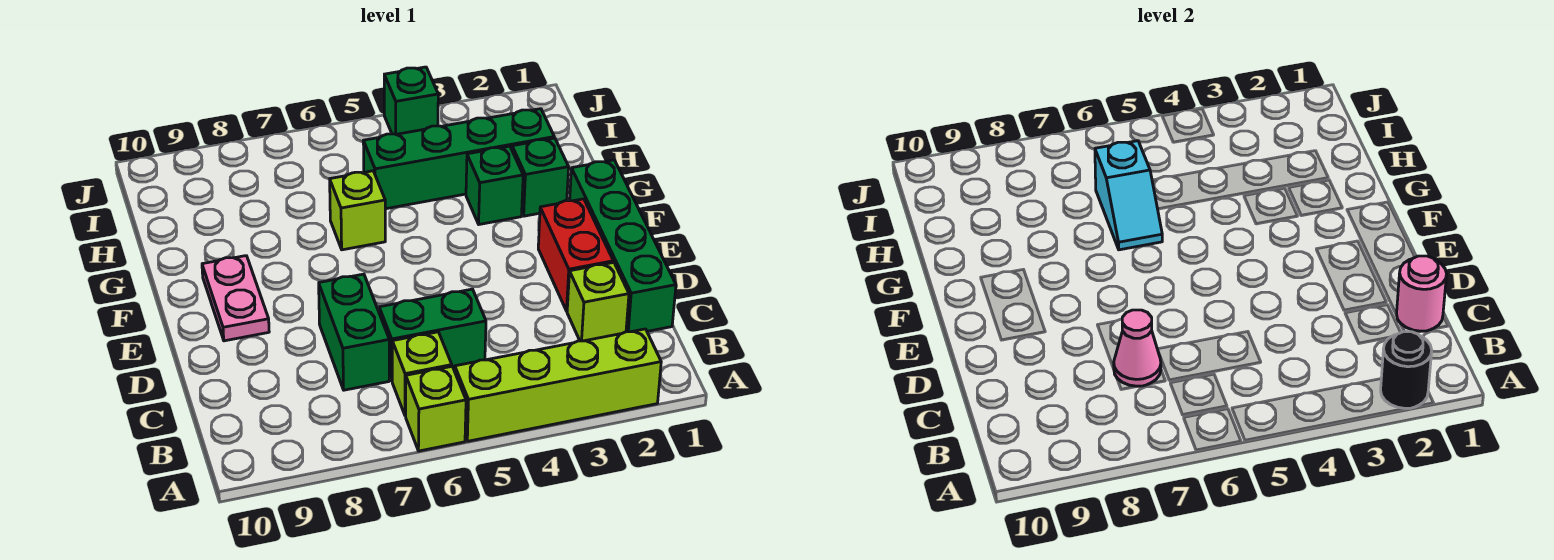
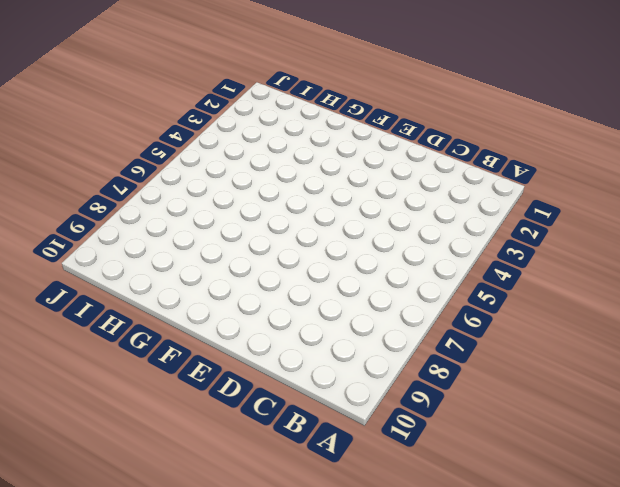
none -> lime 1x4 brick [455,329,661,441]
none -> lime 1x1 brick [406,367,466,451]
none -> lime 1x1 brick [392,332,452,416]

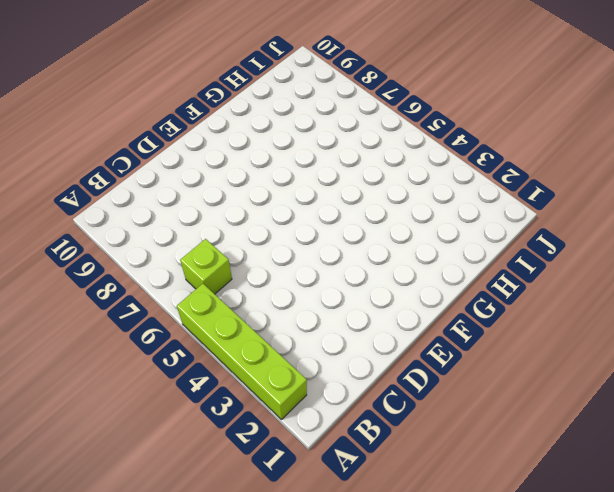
none -> lime 1x1 brick [406,367,466,451]
none -> green 1x4 brick [570,160,676,332]
none -> lime 1x1 brick [567,262,629,341]

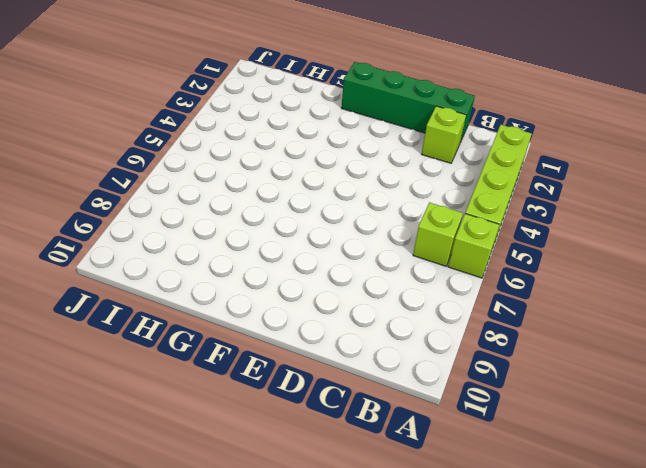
none -> green 1x2 brick [379,289,486,380]
none -> green 1x2 brick [319,274,389,390]
none -> red 1x2 brick [538,199,613,311]

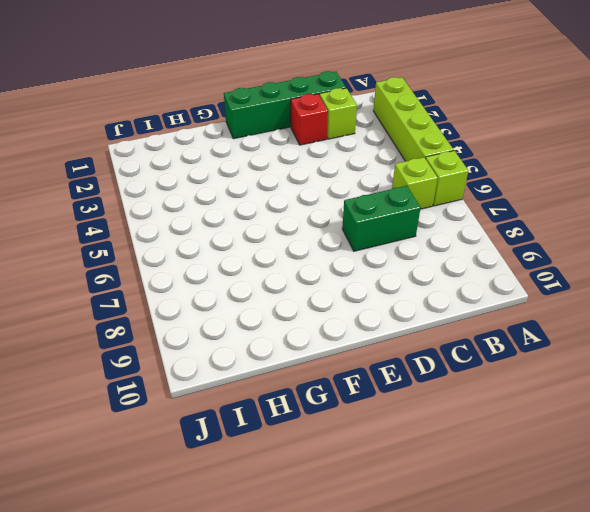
red 1x1 brick [291,94,328,145] -> red 1x2 brick [538,199,613,311]
none -> green 1x2 brick [379,289,486,380]
none -> pink 1x2 plate [202,256,269,341]
none -> green 1x1 brick [512,138,569,216]

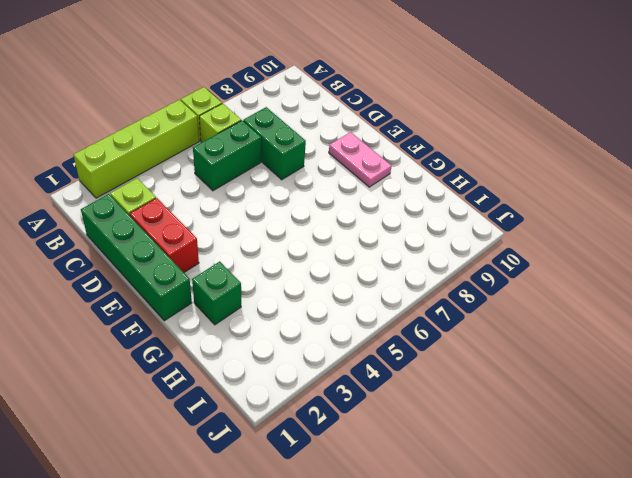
none -> green 1x1 brick [466,146,523,224]
none -> lime 1x1 brick [330,171,385,250]
none -> green 1x4 brick [363,109,554,209]

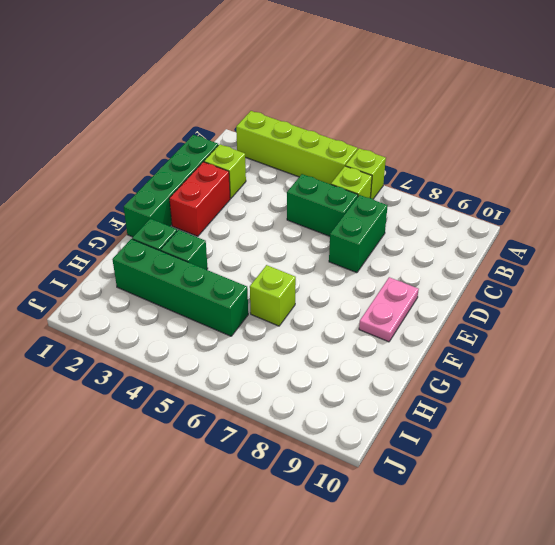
none -> green 1x1 brick [384,67,438,134]
none -> black 1x1 round brick [1381,332,1432,409]
none -> pink 1x1 round brick [1397,256,1447,331]

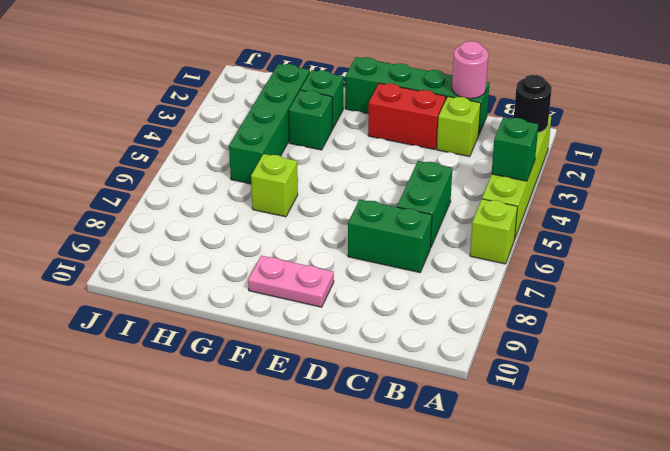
green 1x1 brick [492,117,539,181] -> green 1x1 brick moved to [384,67,438,134]
none -> lime 1x1 brick [392,332,452,416]
none -> pink 1x1 cone [1114,310,1161,386]
none -> cyan 1x2 slope [1095,141,1162,250]

